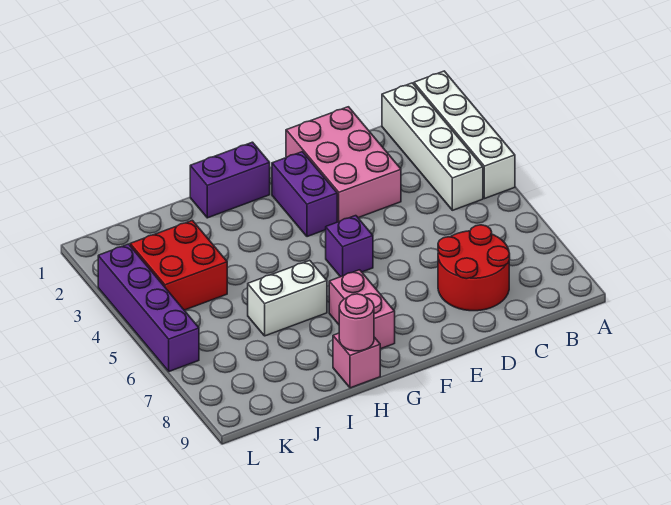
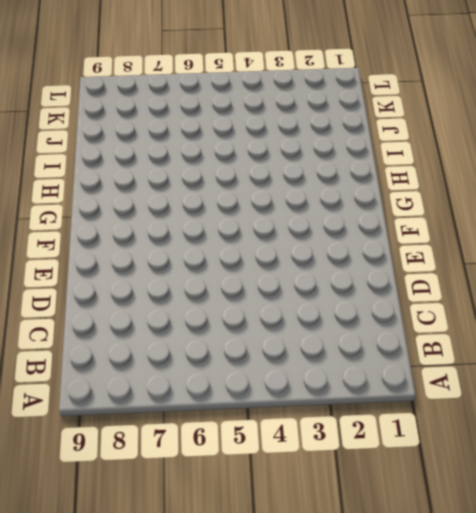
none -> white 1x4 brick [414,71,515,199]
none -> white 1x4 brick [382,83,483,210]
none -> red 2x2 round brick [438,225,510,311]

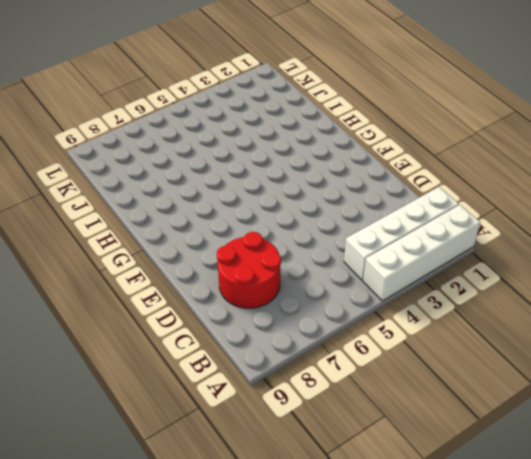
none -> pink 2x3 brick [286,107,401,222]
none -> purple 1x2 brick [272,152,337,237]
none -> purple 1x1 brick [326,216,373,277]

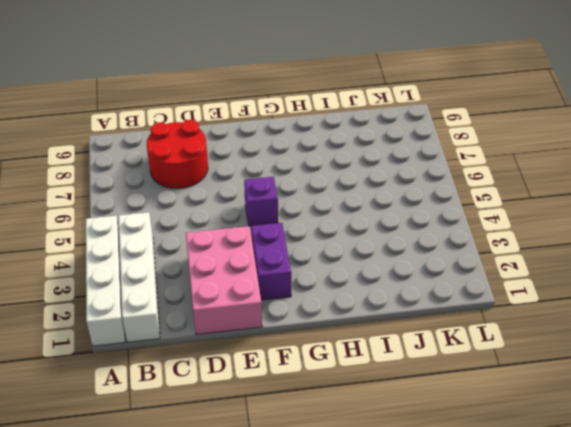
none -> purple 1x2 brick [190,142,270,218]
none -> pink 1x2 brick [329,270,395,349]
none -> white 1x2 brick [248,260,327,336]

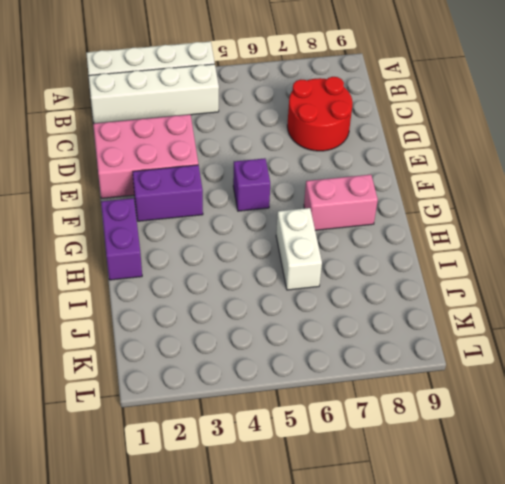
none -> pink 1x1 brick [333,333,380,388]
none -> red 2x2 brick [130,220,227,310]
none -> purple 1x4 brick [98,244,199,371]

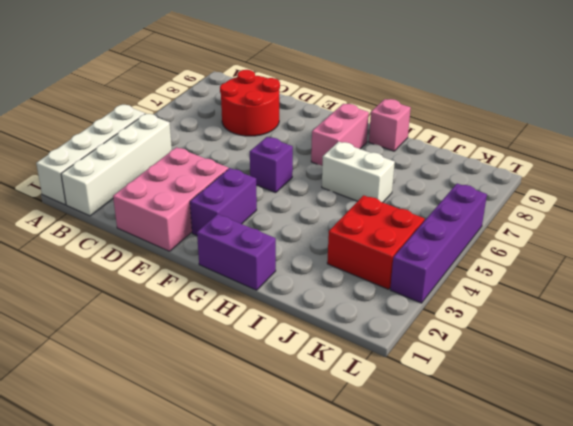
none -> pink 1x1 round brick [339,294,374,351]

